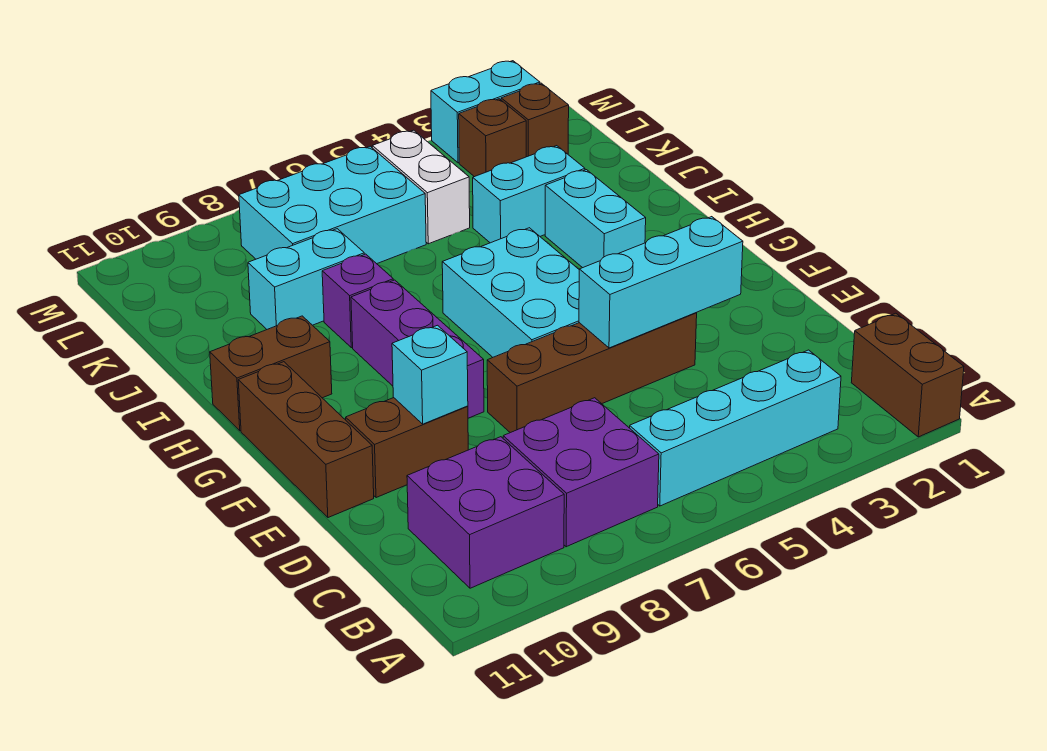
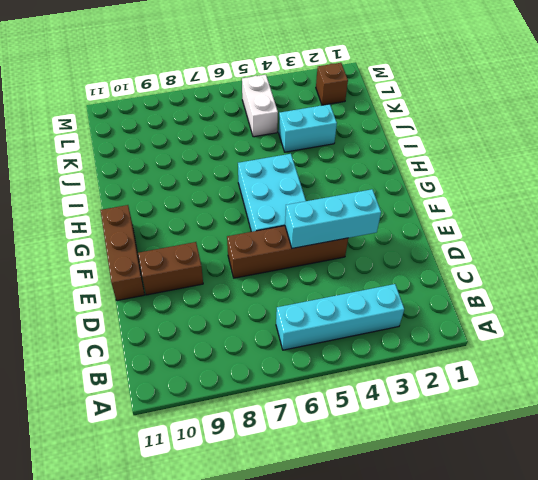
none -> brown 1x2 brick [851,313,964,437]
none -> purple 2x2 brick [503,398,659,547]
none -> purple 2x2 brick [407,437,564,588]

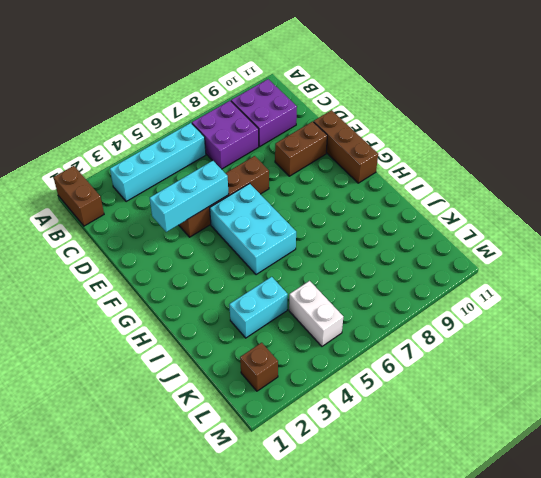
none -> purple 1x3 brick [351,280,484,418]
none -> cyan 1x2 brick [545,170,646,268]
none -> brown 1x2 brick [210,316,332,431]

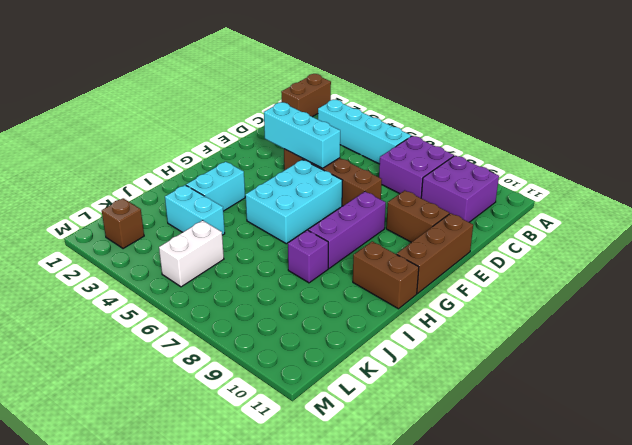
none -> cyan 1x2 brick [248,229,364,329]
none -> cyan 2x3 brick [239,146,426,264]
none -> brown 1x1 brick [459,99,526,177]

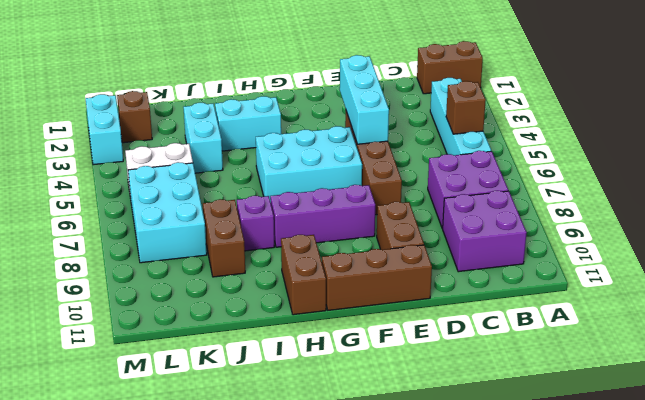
brown 1x1 brick [446,81,486,134] -> brown 1x1 brick moved to [459,99,526,177]
brown 1x2 brick [203,199,245,277] -> cyan 1x2 brick [248,229,364,329]
none -> cyan 1x1 brick [392,325,468,424]

